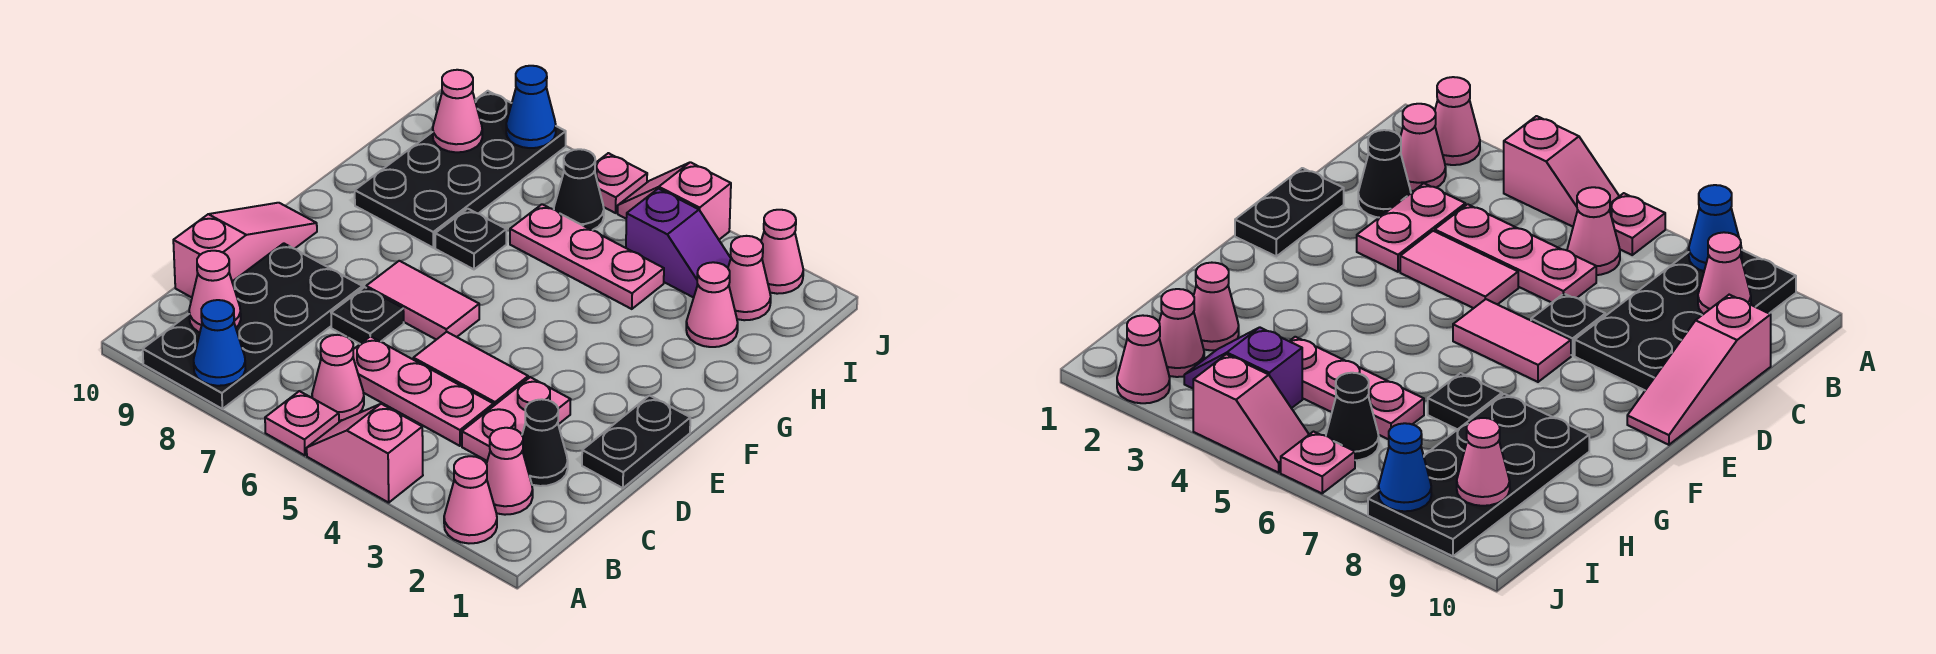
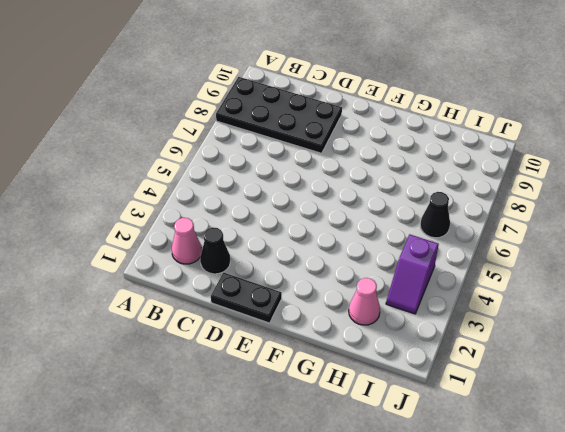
none -> pink 1x1 cone [444,456,497,543]
none -> pink 1x2 slope [307,404,423,503]
none -> pink 1x1 plate [265,391,339,455]

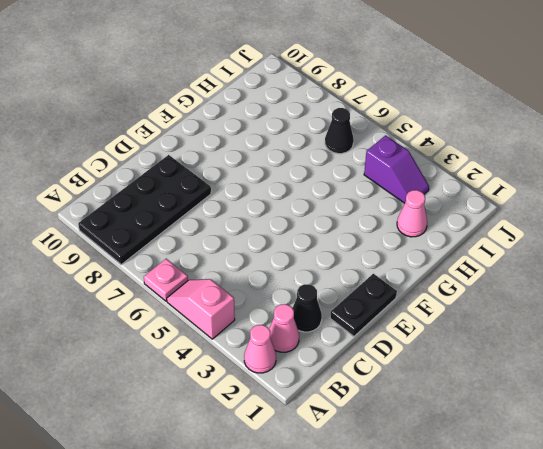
none -> pink 1x1 cone [312,335,364,420]
none -> pink 1x2 plate [462,377,571,461]
none -> pink 1x3 plate [353,336,493,446]

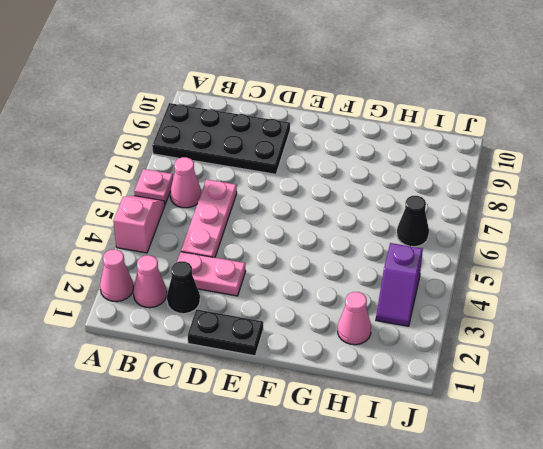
none -> pink 1x3 slope [173,203,317,297]
none -> pink 1x2 tile [413,332,528,406]
none -> black 1x1 plate [331,287,404,344]

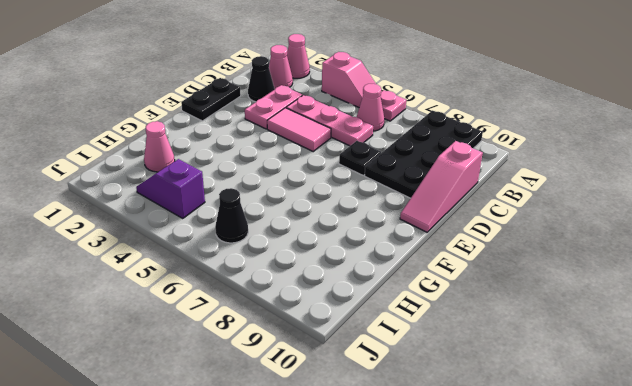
none -> pink 1x2 tile [366,261,479,340]
none -> black 1x1 plate [435,209,506,269]
none -> black 2x4 plate [355,91,566,248]

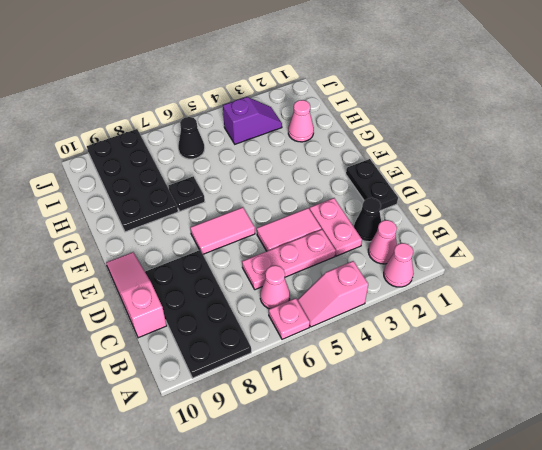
none -> black 1x1 plate [331,287,404,344]
none -> pink 1x3 plate [510,204,664,309]
none -> pink 1x1 cone [728,236,771,320]

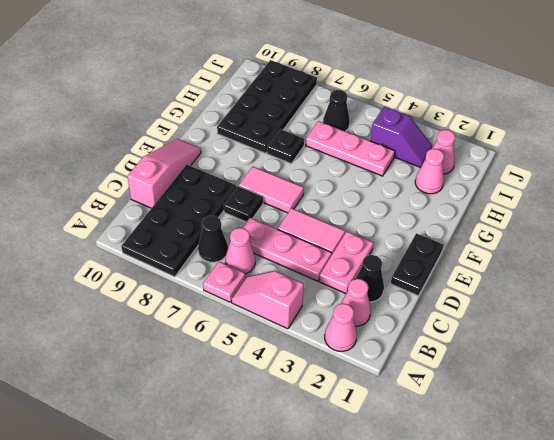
black 1x1 cone [198,216,228,262] -> none
none -> pink 1x1 cone [761,210,803,294]
none -> pink 1x2 slope [618,162,731,240]
none -> pink 1x1 plate [595,153,647,213]

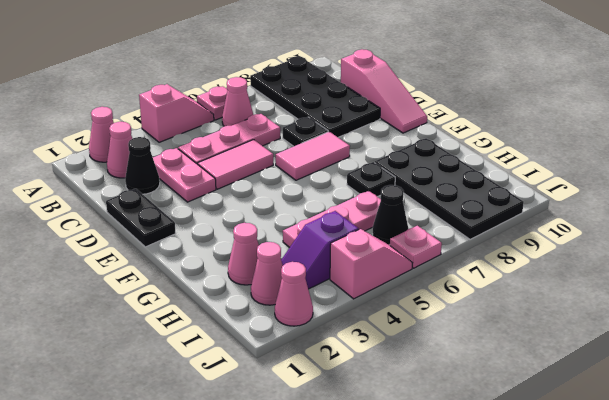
none -> blue 1x1 cone [194,300,246,386]
none -> pink 1x1 cone [189,251,241,332]
none -> pink 1x1 cone [433,70,482,152]

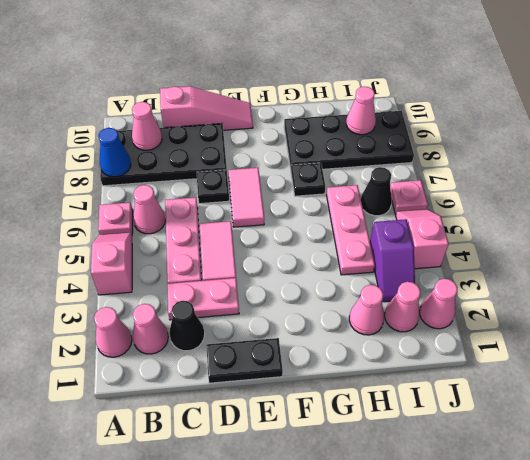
none -> blue 1x1 cone [506,66,556,148]

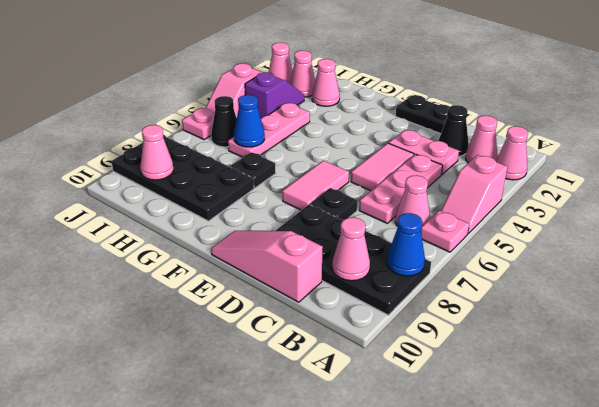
blue 1x1 cone [234,95,265,147] -> blue 1x1 cone moved to [506,66,556,148]

